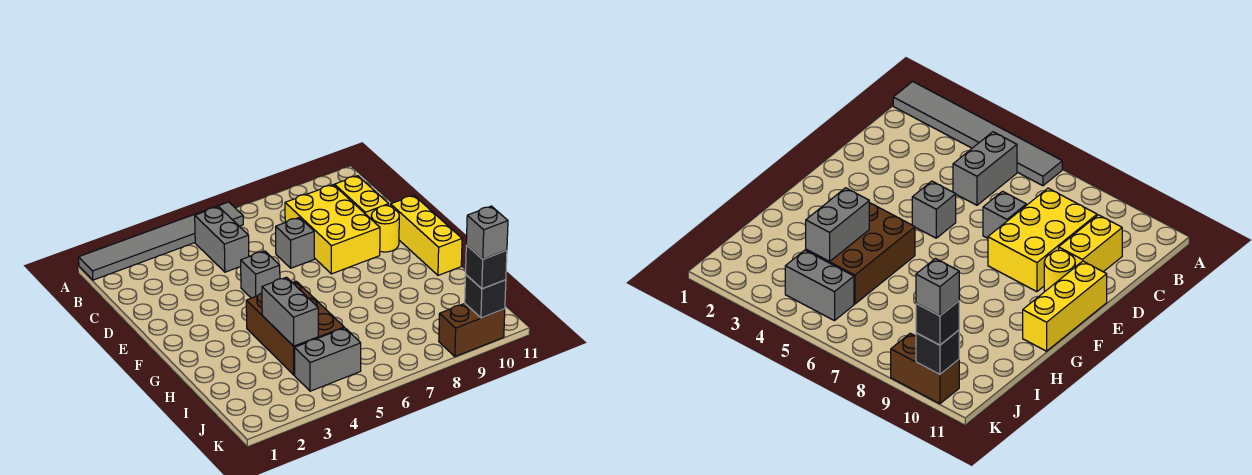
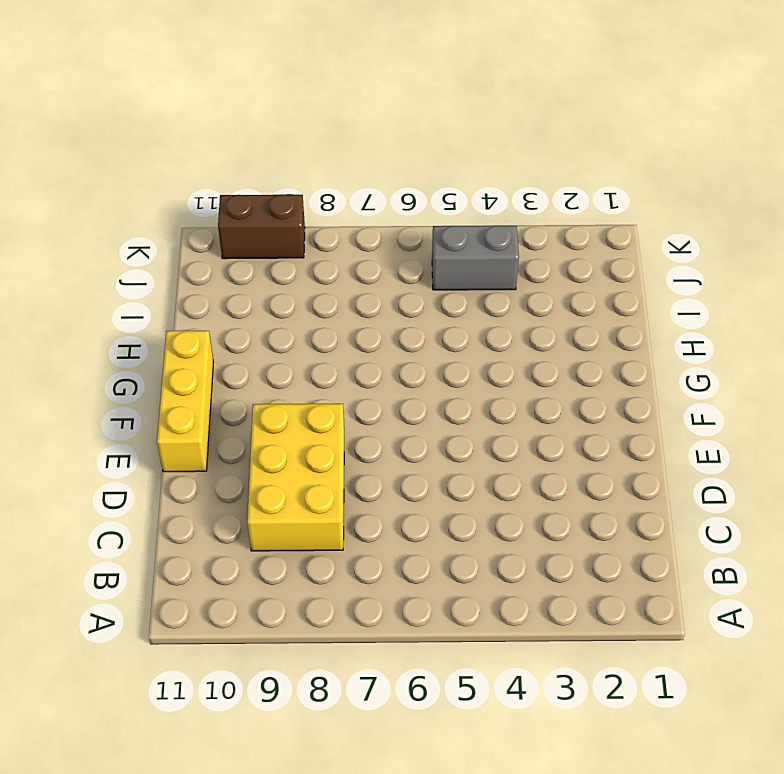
none -> grey 1x6 tile [79,202,243,280]
none -> grey 1x2 brick [195,207,249,272]
none -> yellow 1x2 brick [334,176,389,219]

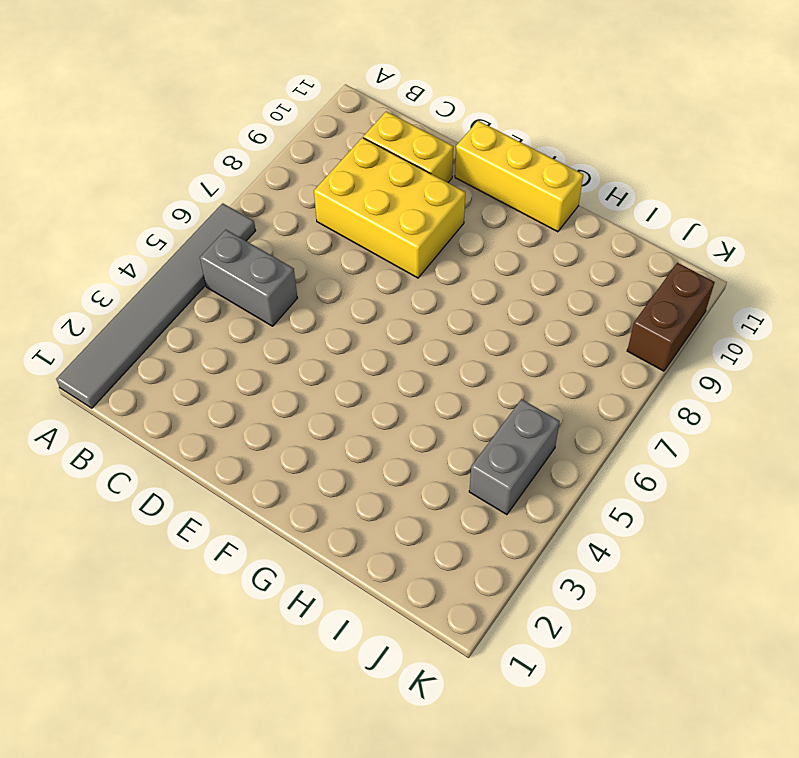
none -> grey 1x1 brick [276,217,314,268]
none -> grey 1x1 brick [241,251,280,298]
none -> yellow 1x1 round brick [371,205,399,252]

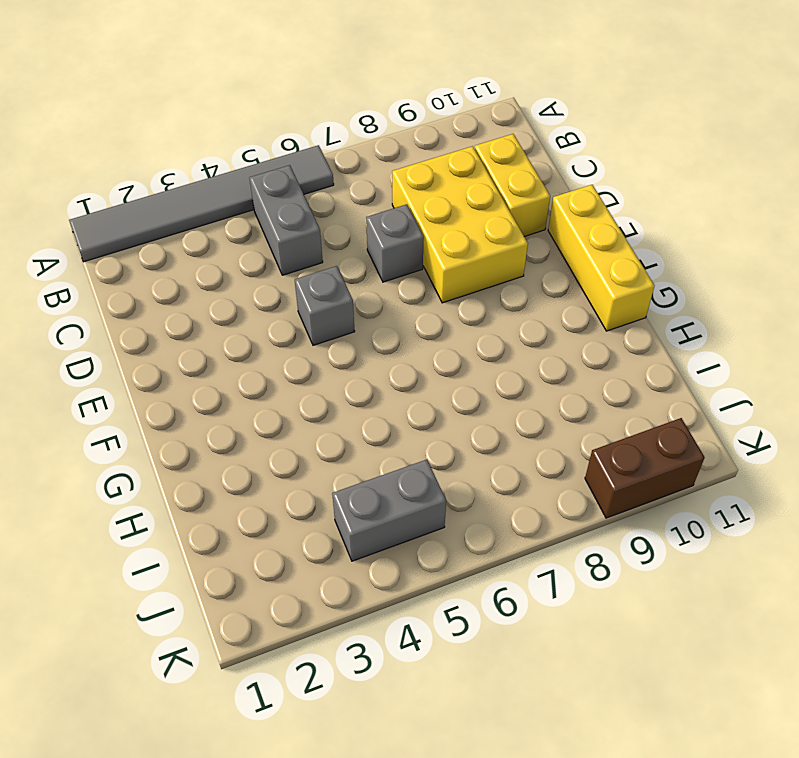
none -> yellow 1x1 round brick [371,205,399,252]
none -> brown 2x3 brick [246,281,344,375]
none -> grey 1x2 brick [262,277,318,346]

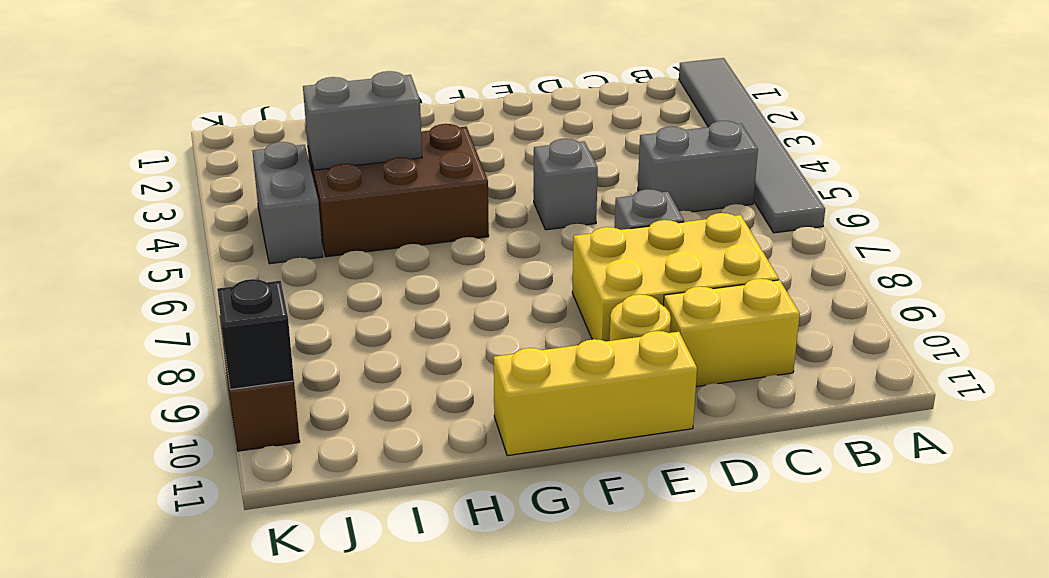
none -> black 1x1 brick [466,245,507,289]
none -> grey 1x1 brick [466,206,508,259]

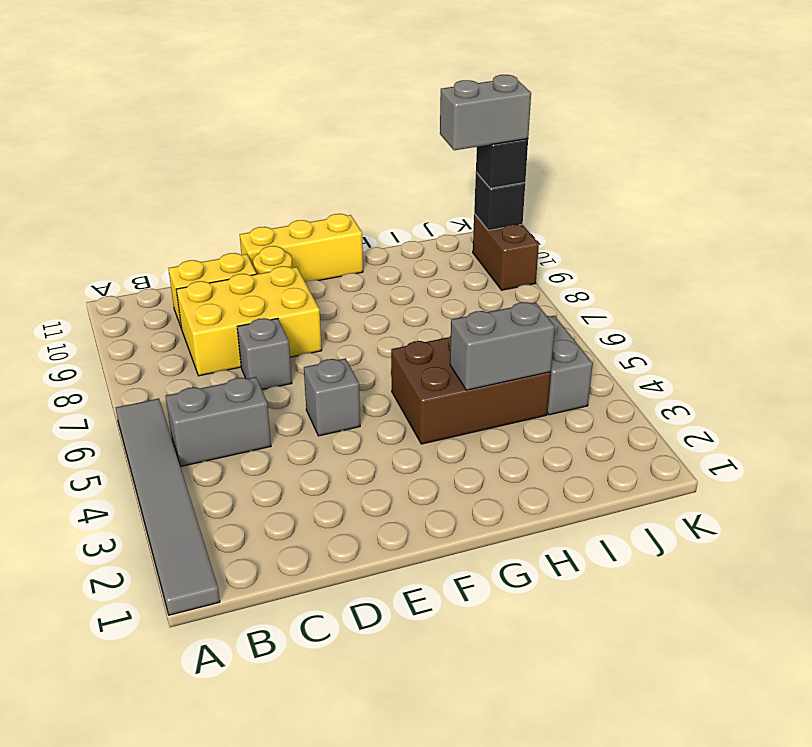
grey 1x2 brick [440,75,531,150] -> grey 1x1 brick [466,206,508,259]

